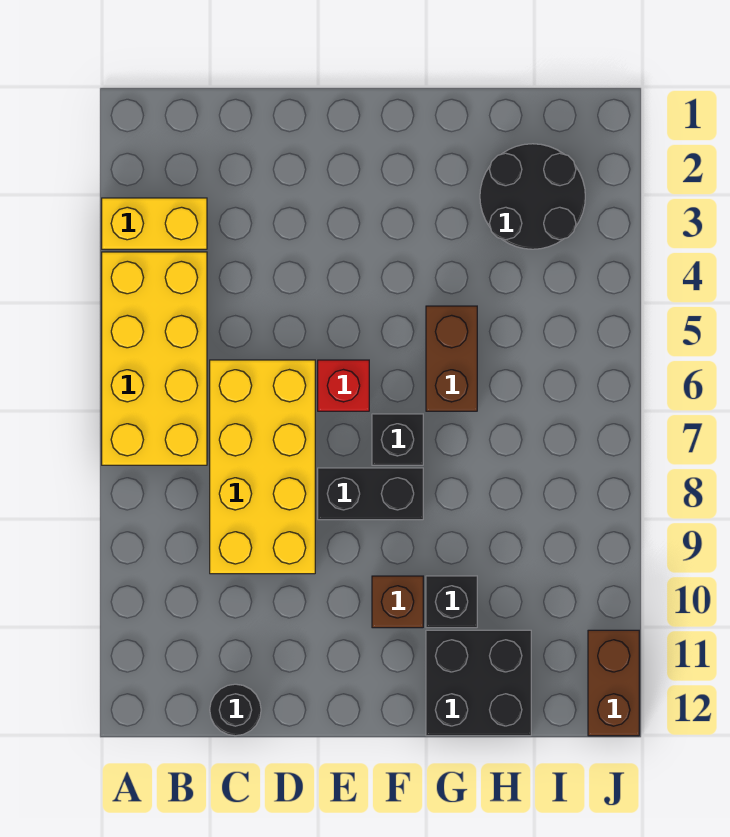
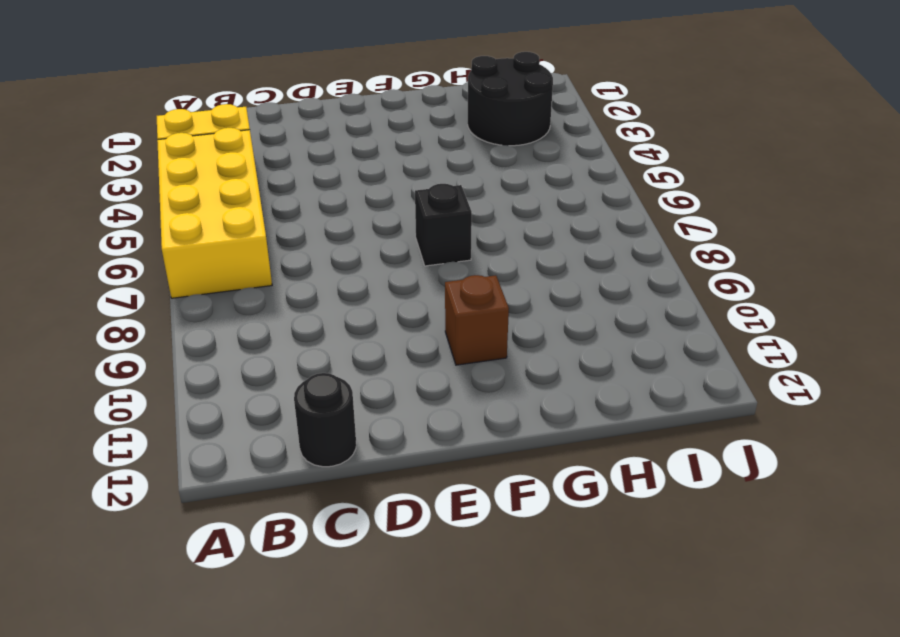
none -> yellow 2x4 brick [210,360,315,574]
none -> red 1x1 brick [318,360,369,411]
none -> black 1x2 brick [318,468,423,520]

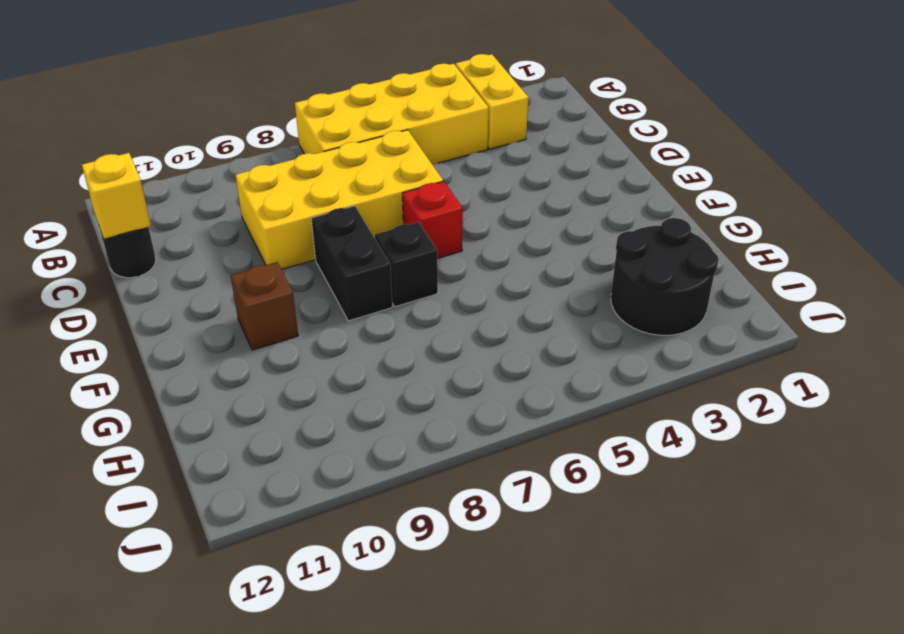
yellow 1x1 brick [82,153,151,239] -> none
none -> brown 1x2 brick [426,306,477,411]
none -> black 1x1 brick [426,576,477,628]
none -> black 2x2 brick [426,630,531,736]

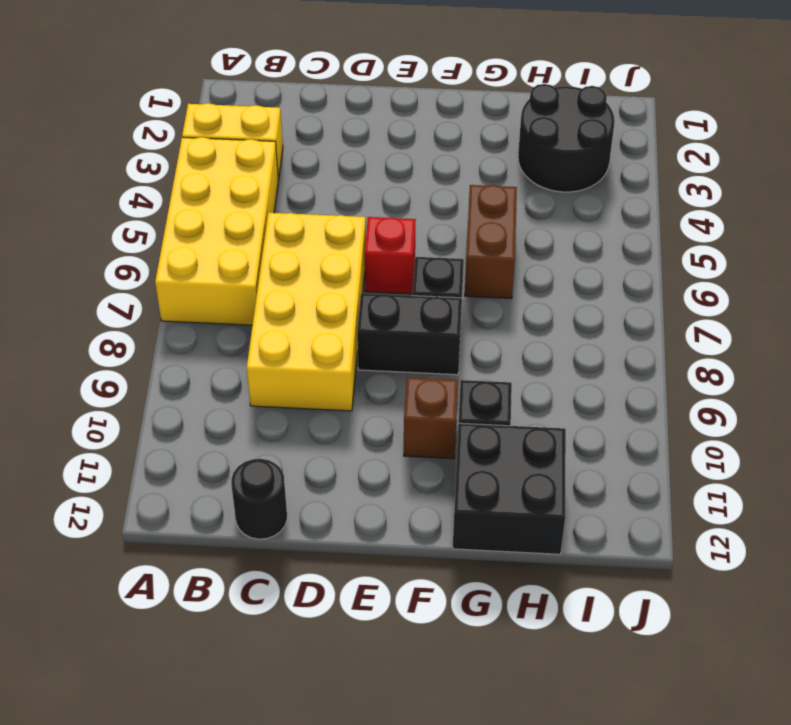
none -> brown 1x2 brick [588,630,639,736]

